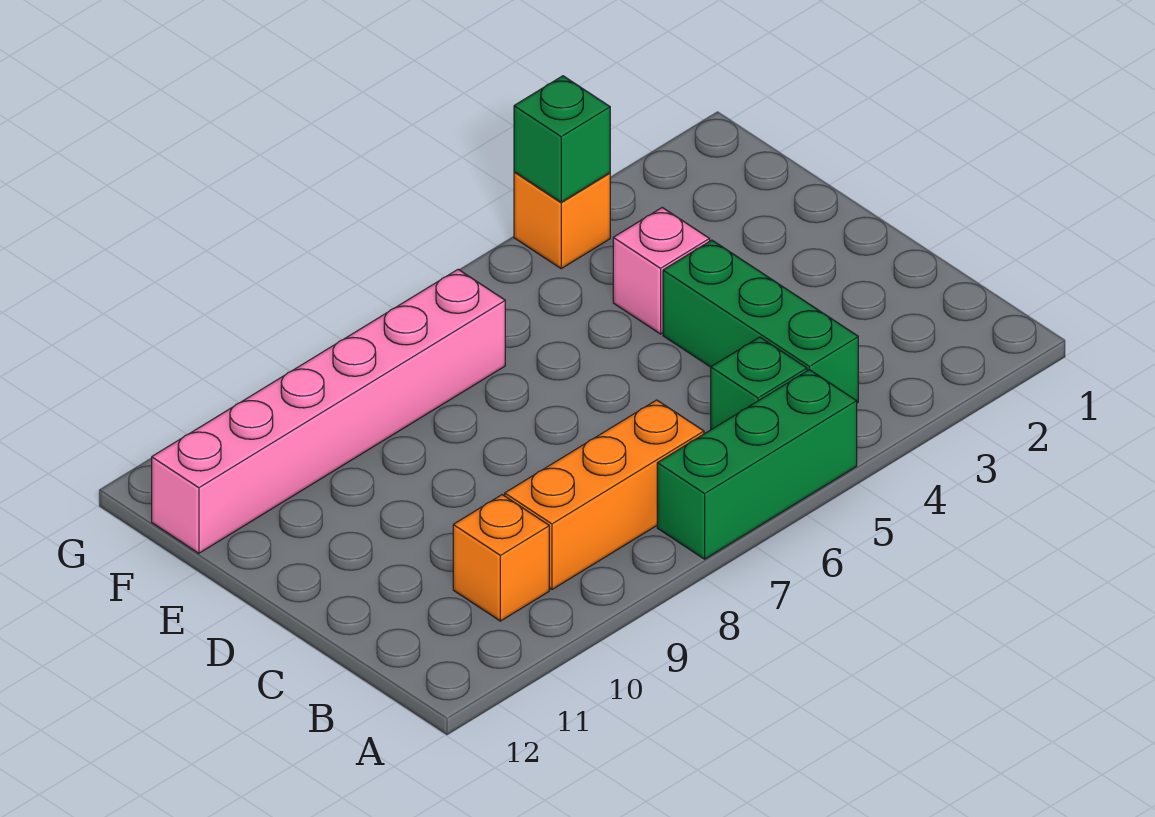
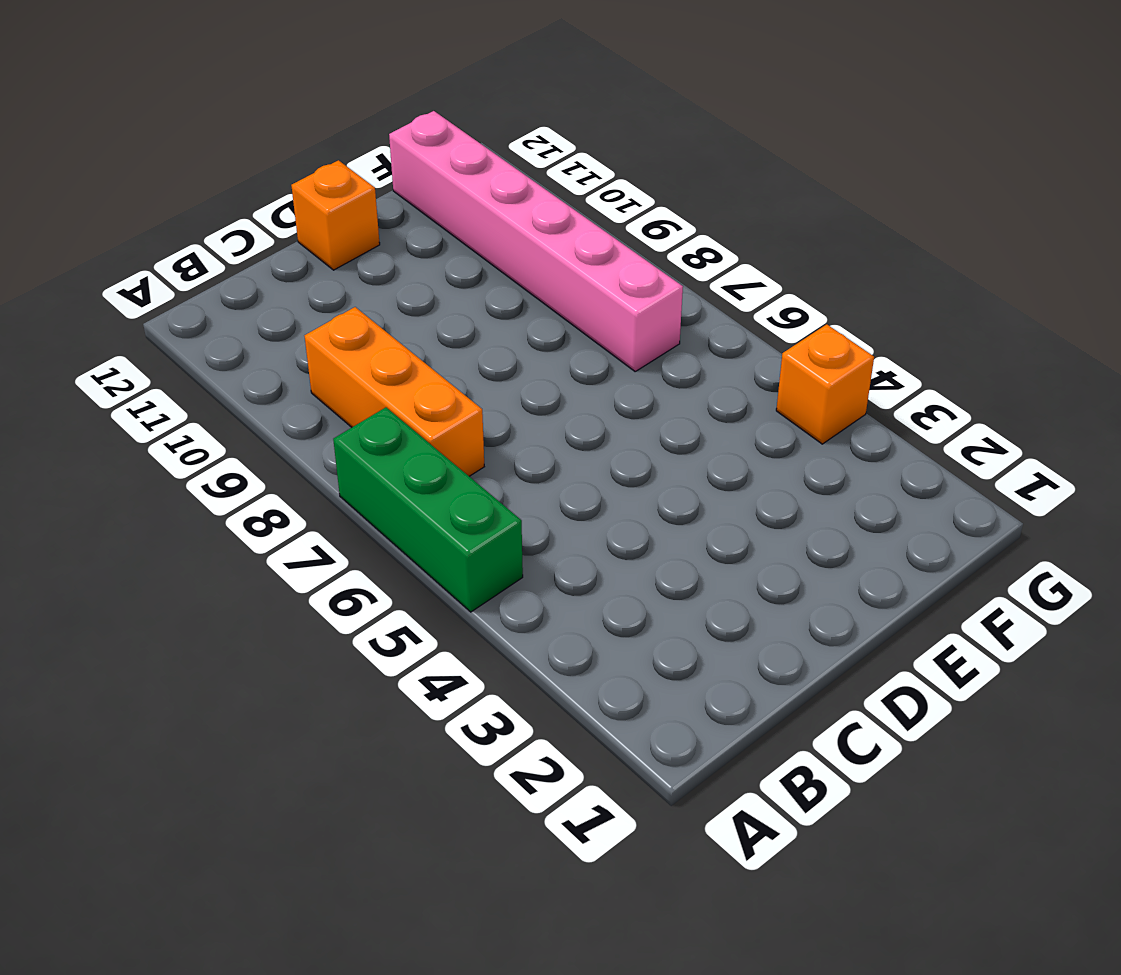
orange 1x1 brick [291,160,380,270] -> orange 1x1 brick moved to [453,495,549,621]
none -> green 1x3 brick [663,240,858,403]
none -> green 1x1 brick [711,337,807,429]

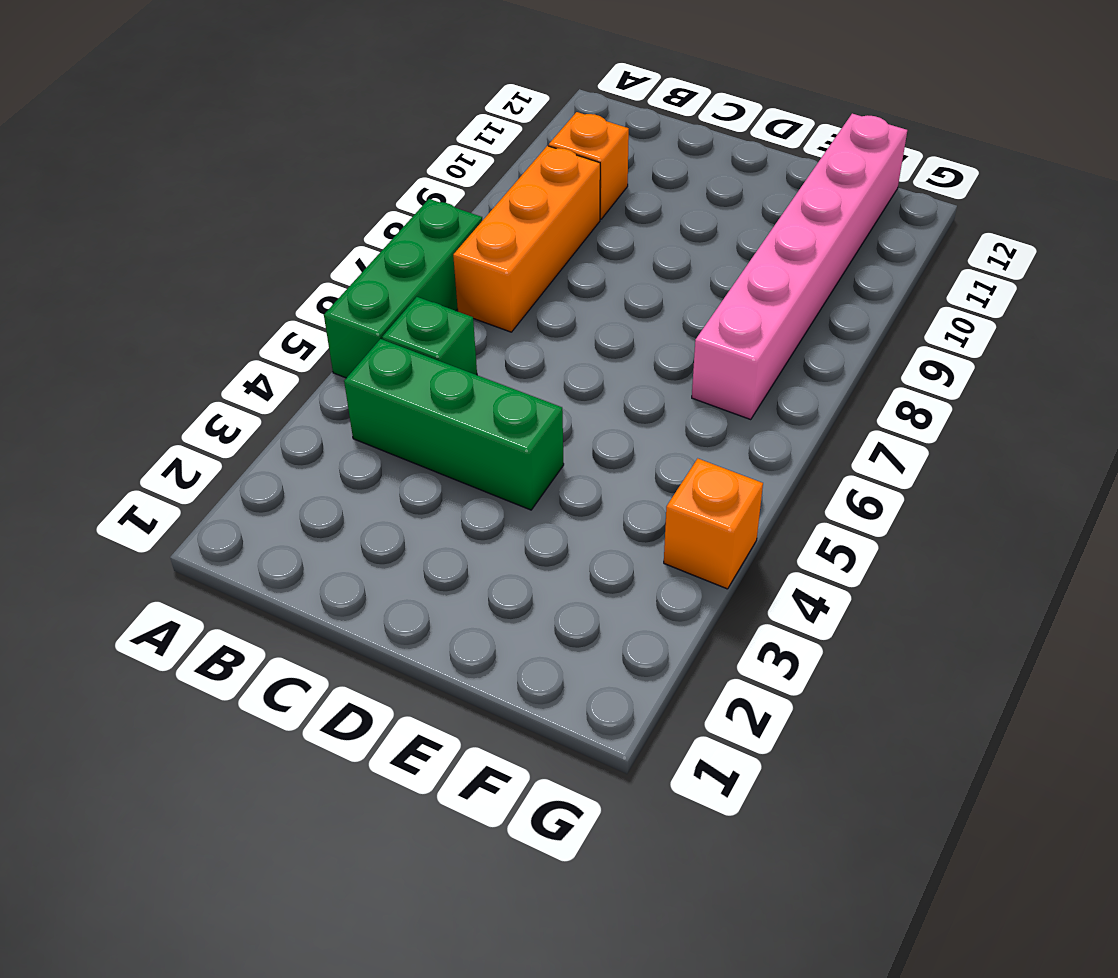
none -> pink 1x1 brick [613,208,710,334]
none -> green 1x1 brick [514,76,610,202]

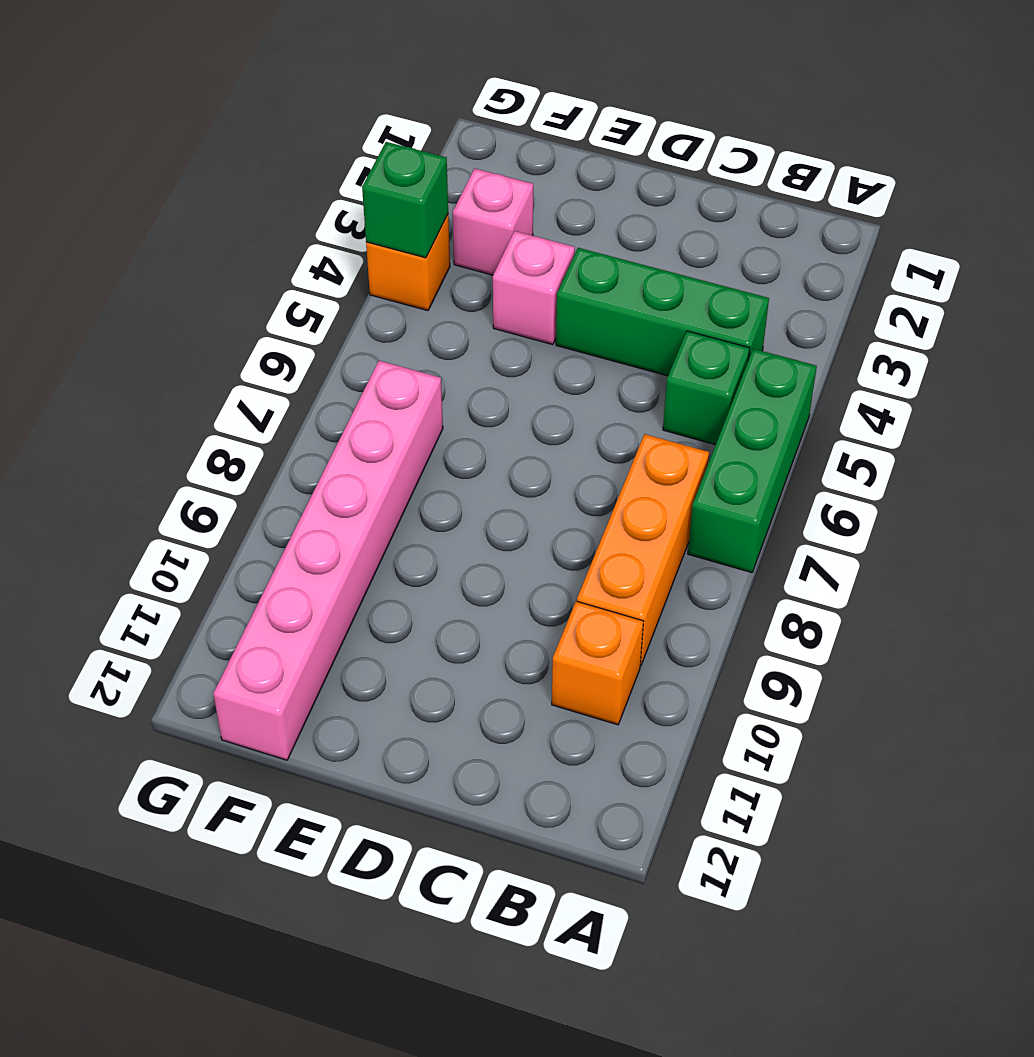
pink 1x1 brick [453,168,533,275] -> none

